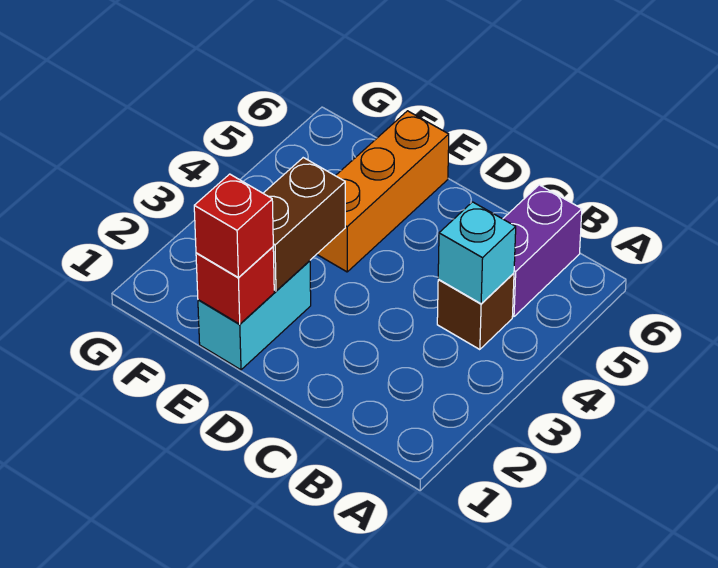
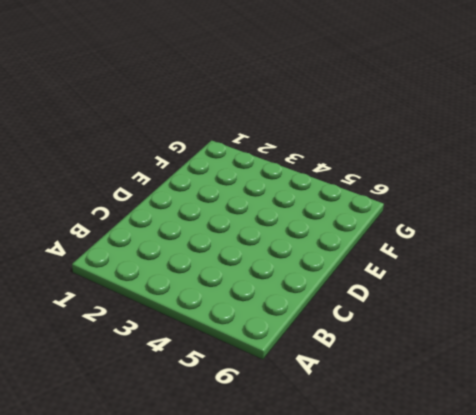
none -> brown 1x1 brick [437,273,514,350]
none -> purple 1x2 brick [503,185,582,317]

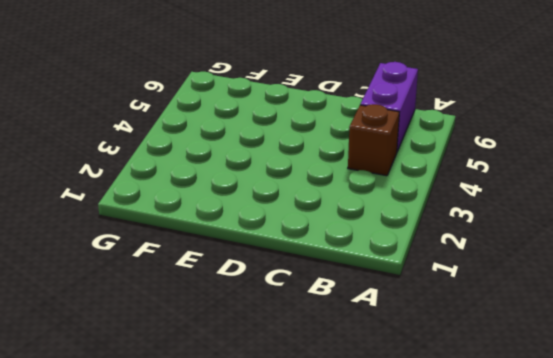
none -> cyan 1x2 brick [198,261,311,370]
none -> orange 1x3 brick [317,111,449,272]

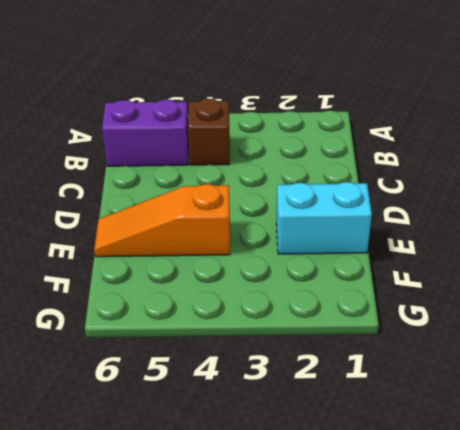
orange 1x3 slope [94,184,230,257] -> orange 1x3 brick [317,111,449,272]
none -> cyan 1x1 brick [438,202,516,304]
none -> red 1x1 brick [196,247,274,324]

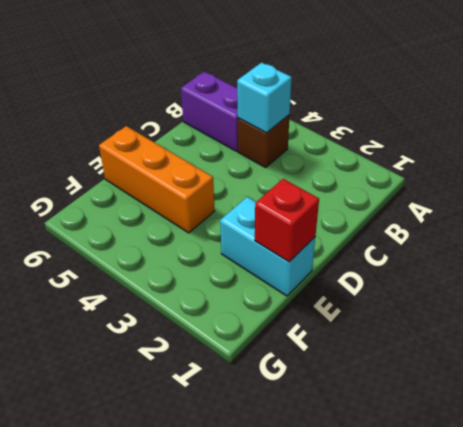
none -> brown 1x2 brick [263,158,345,291]
none -> red 1x1 brick [194,174,273,277]

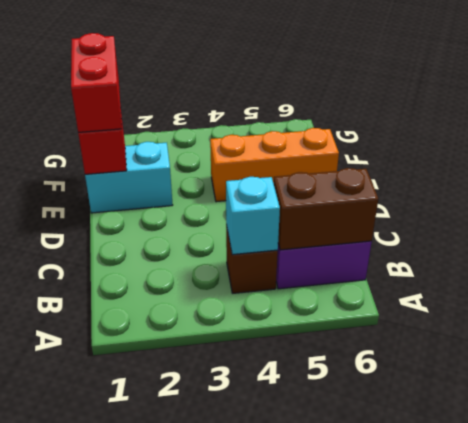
brown 1x2 brick [274,168,378,250] -> brown 1x2 brick moved to [263,158,345,291]
red 1x2 brick [71,33,122,132] -> red 1x1 brick [194,174,273,277]

